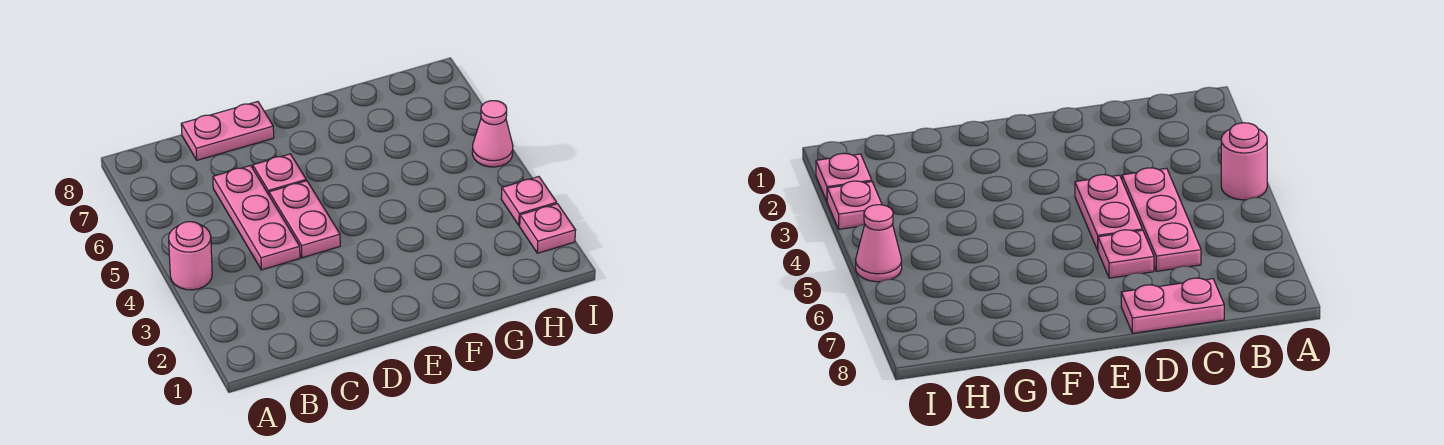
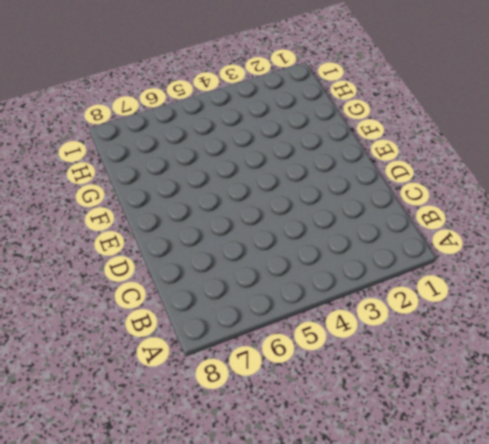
none -> pink 1x1 round brick [169,222,212,290]
none -> pink 1x3 plate [213,165,300,270]

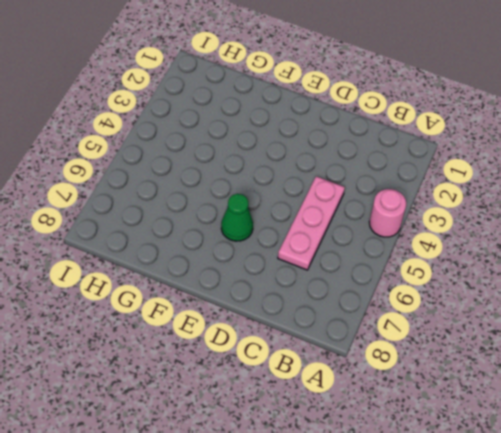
green 1x1 cone [221,194,253,241] -> none
none -> pink 1x2 plate [181,102,274,160]
none -> pink 1x2 plate [269,181,340,258]

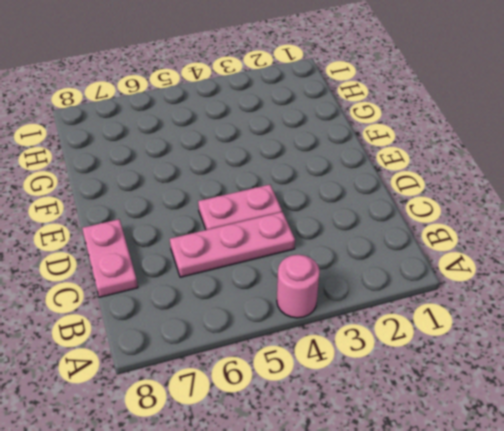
none -> pink 1x1 plate [253,154,306,195]
none -> pink 1x1 plate [520,204,576,253]

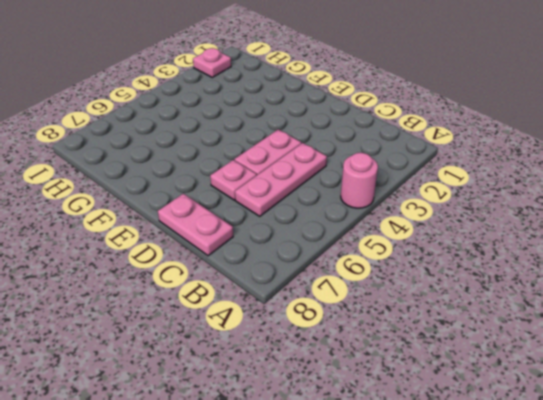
none -> pink 1x1 plate [501,177,557,226]
none -> pink 1x1 cone [472,101,513,167]

